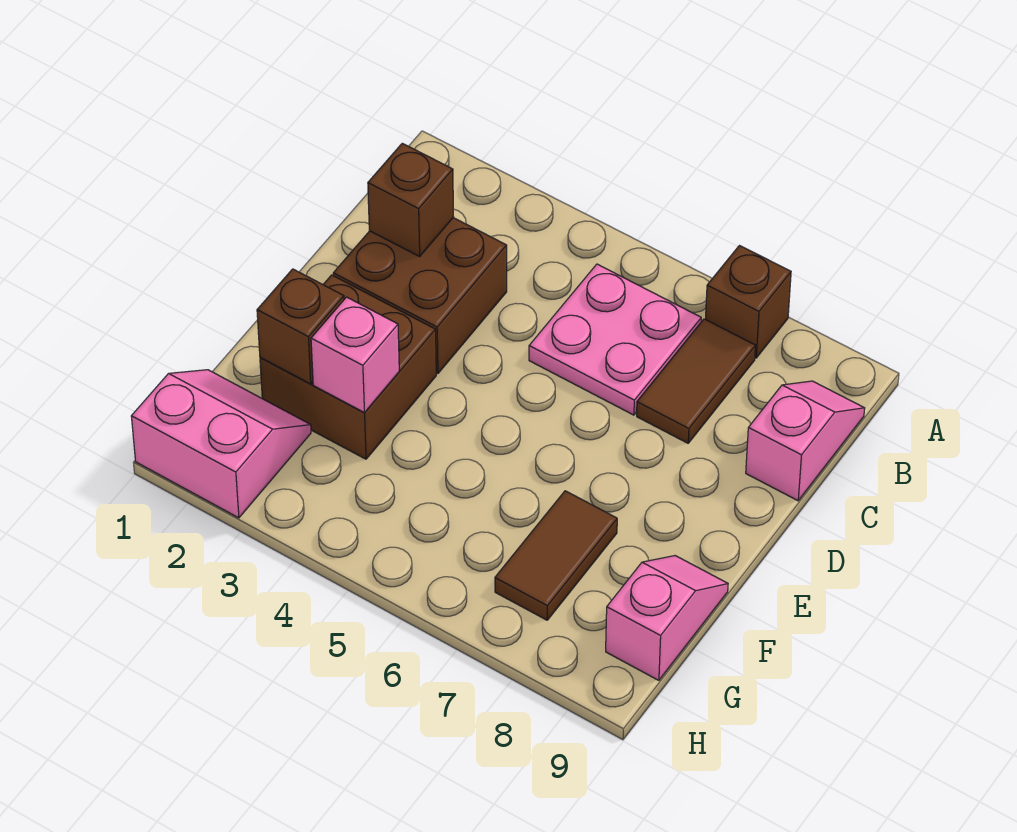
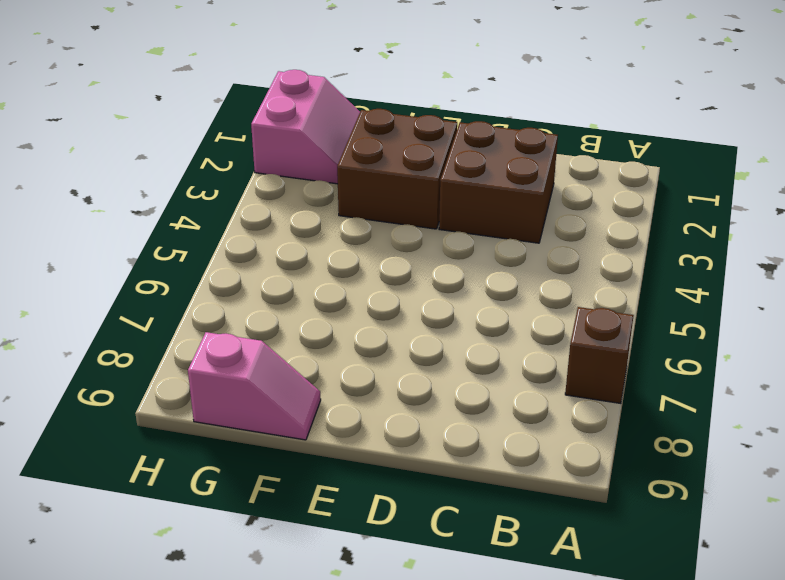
none -> pink 2x2 plate [529,264,701,415]
none -> brown 1x2 tile [637,319,756,443]
none -> pink 1x2 slope [746,381,865,501]

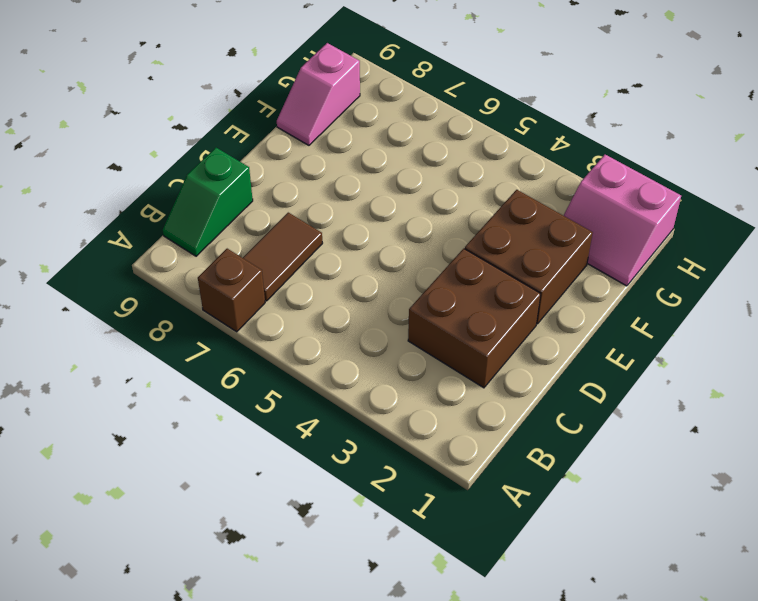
green 1x2 slope [163,148,253,256] -> pink 1x2 slope [746,381,865,501]
none -> pink 2x2 plate [529,264,701,415]
none -> brown 1x2 tile [495,491,617,620]
none -> brown 1x1 brick [368,143,453,256]

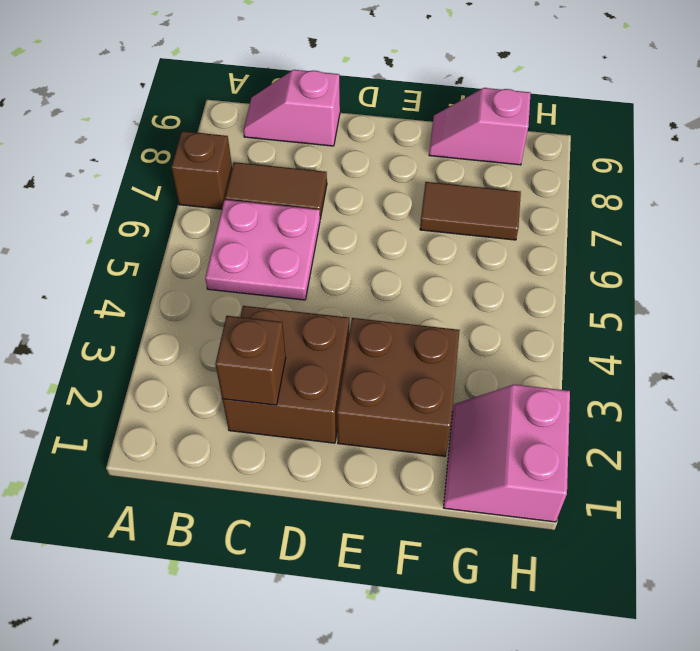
none -> brown 1x1 brick [257,269,344,384]
none -> pink 1x1 brick [311,297,399,412]

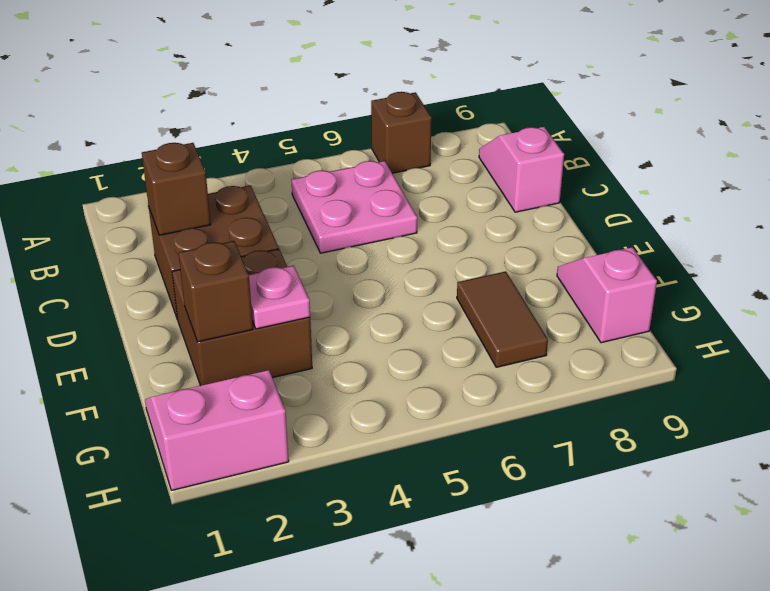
pink 1x1 plate [249,266,310,329] -> pink 1x1 brick [311,297,399,412]
none -> brown 1x2 tile [637,319,756,443]

